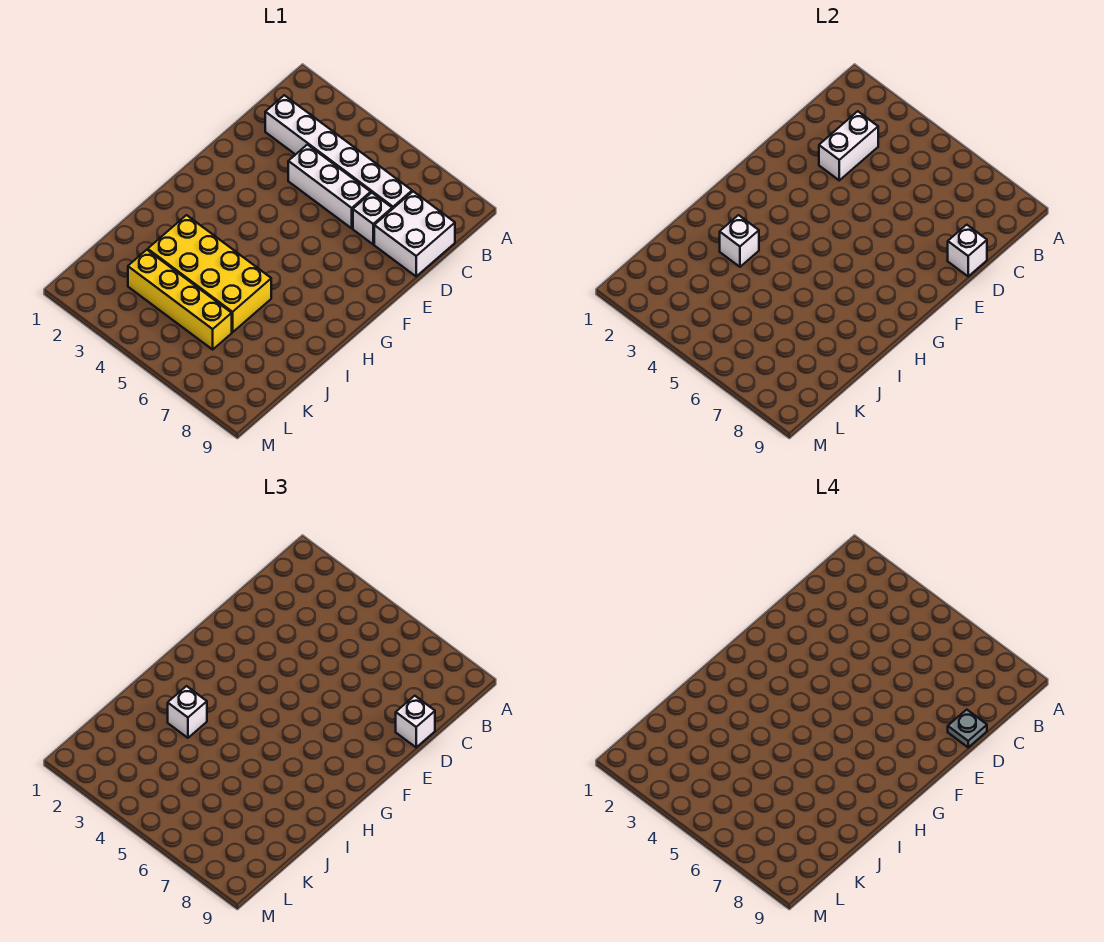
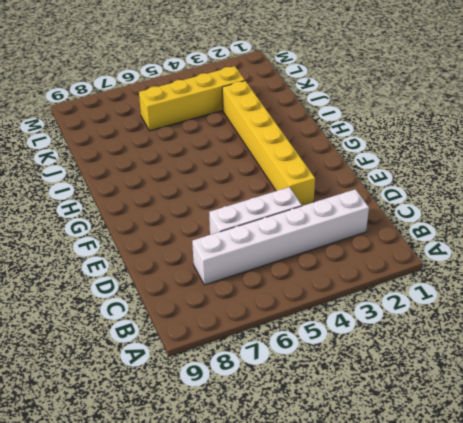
yellow 1x6 brick [222,81,315,206] -> yellow 2x4 brick [148,215,271,332]
none -> white 2x2 brick [374,191,455,276]
none -> white 1x1 brick [353,193,392,244]
none -> white 1x2 brick [819,111,878,180]

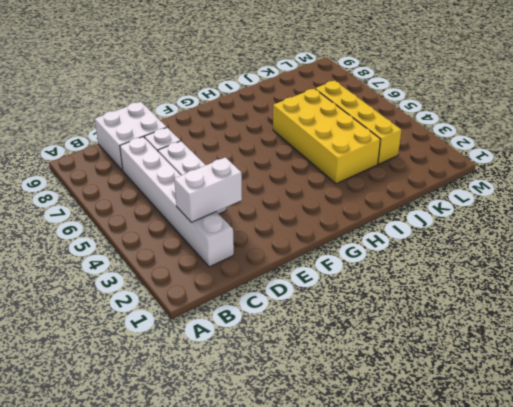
none -> white 1x1 brick [948,225,987,276]
none -> white 1x1 brick [720,215,759,267]
none -> white 1x1 brick [396,696,435,747]

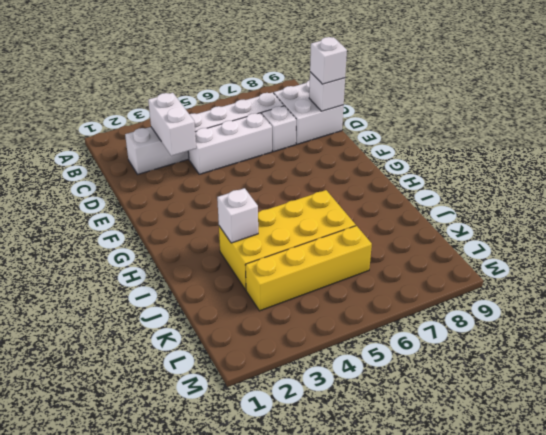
none -> white 1x1 brick [168,686,207,738]
none -> grey 1x1 plate [948,710,987,747]

